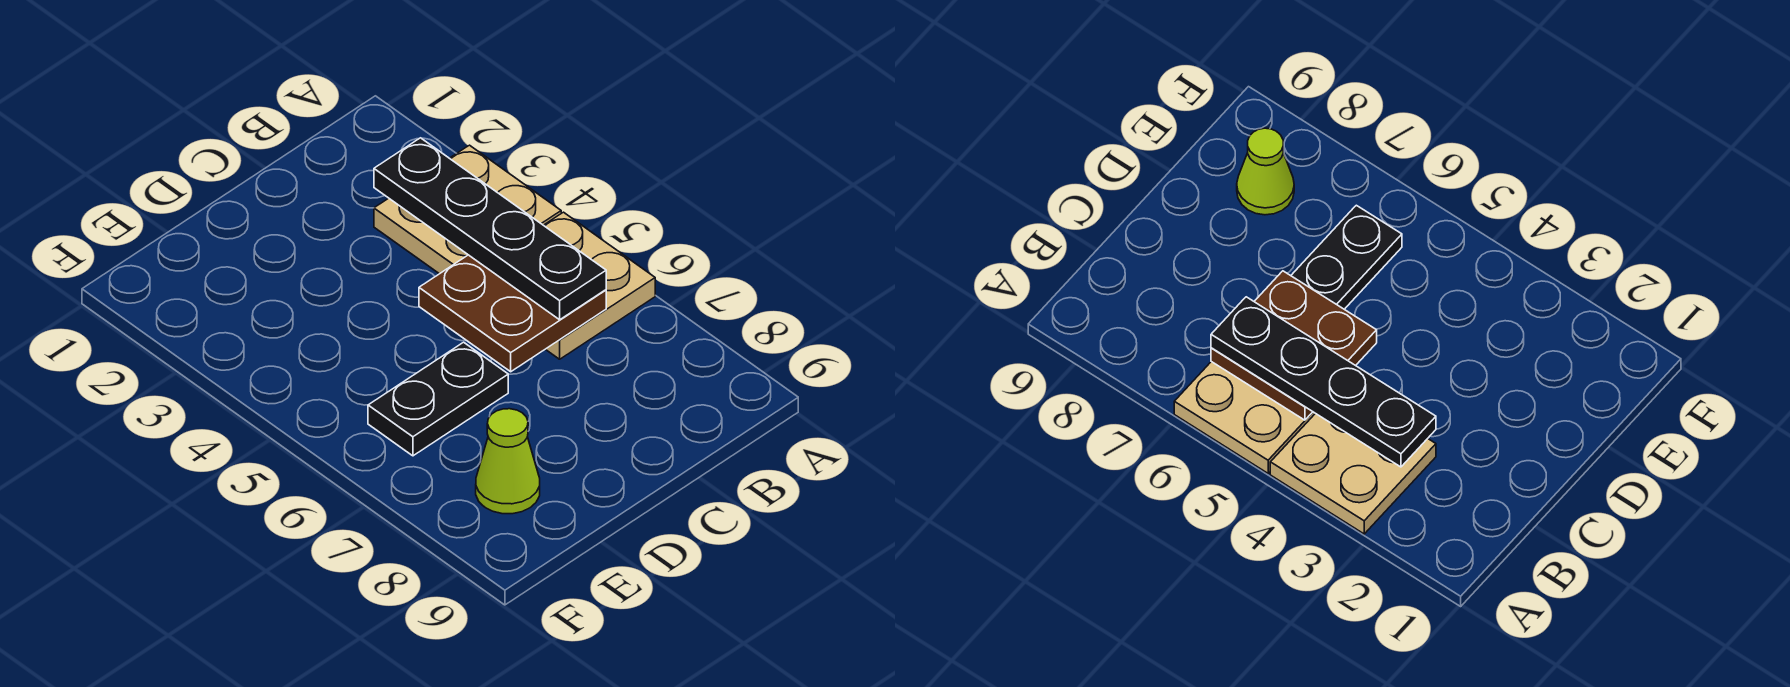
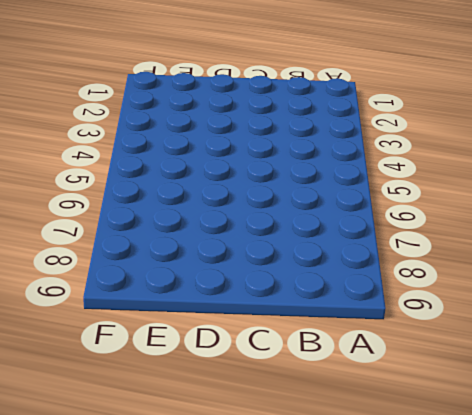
none -> tan 2x2 plate [374,145,561,274]
none -> tan 2x2 plate [544,212,655,359]

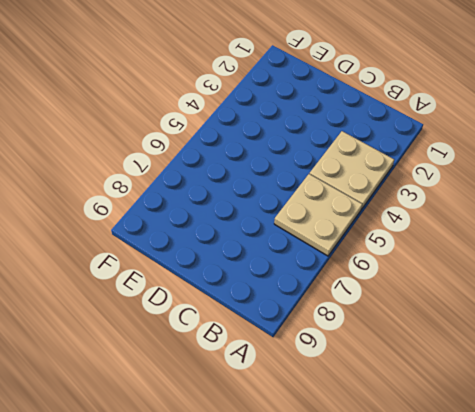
none -> black 1x2 plate [368,342,508,456]
none -> lime 1x1 cone [476,409,540,514]

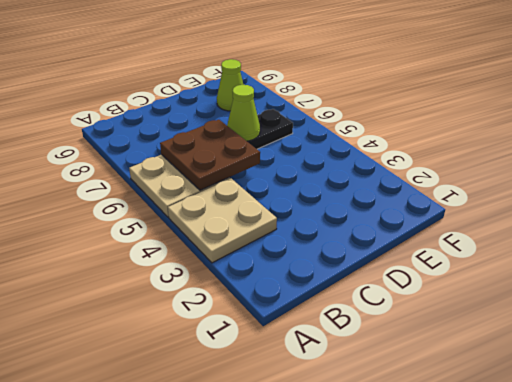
lime 1x1 cone [227,85,260,141] -> none
none -> black 1x4 plate [374,138,606,320]

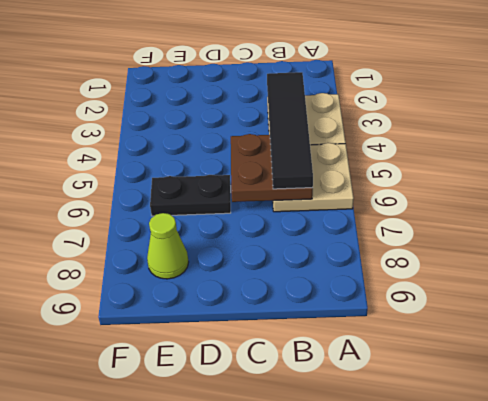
black 1x4 tile [267,72,313,189] -> black 1x4 plate [374,138,606,320]

